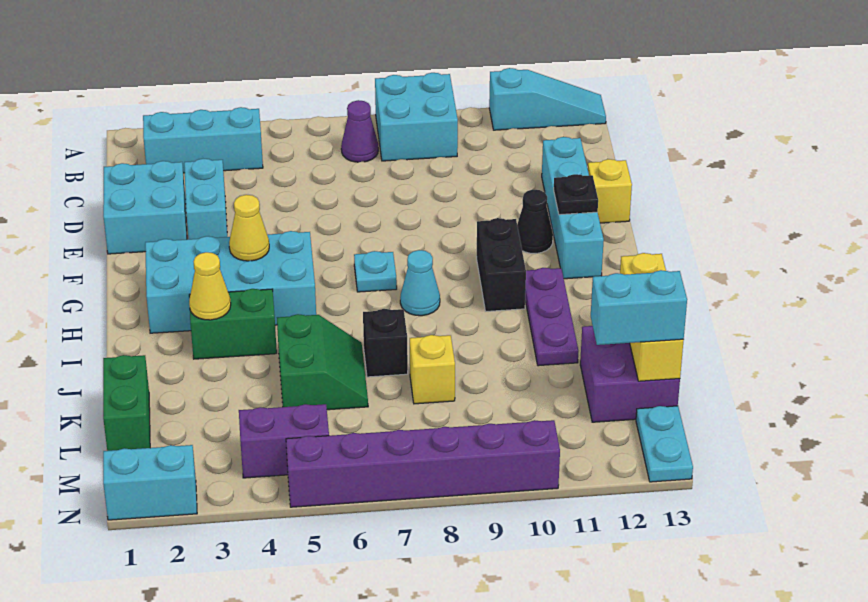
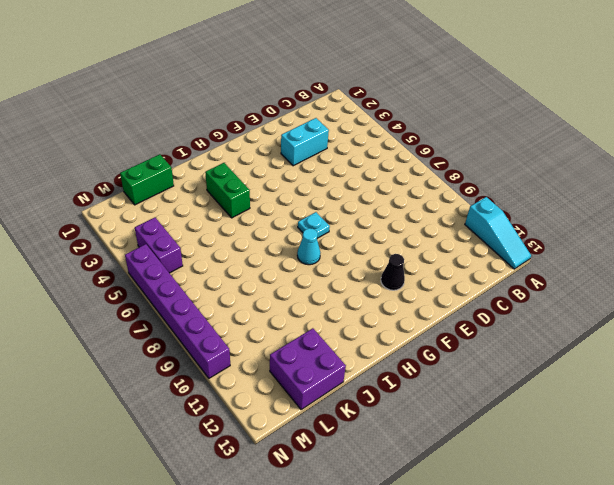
none -> cyan 2x2 brick [375,73,458,161]
none -> cyan 1x3 brick [143,107,263,173]
none -> purple 1x1 cone [341,100,378,162]

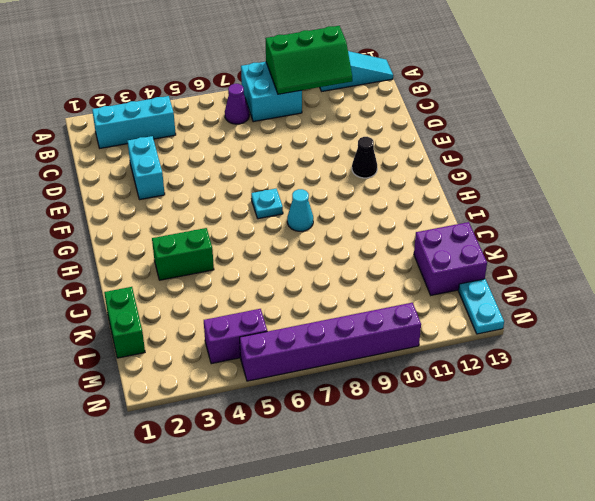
green 2x3 slope [265,26,352,94] -> none
none -> cyan 2x2 brick [103,161,187,254]
none -> cyan 1x4 brick [542,137,604,279]
none -> yellow 1x1 brick [588,159,632,223]

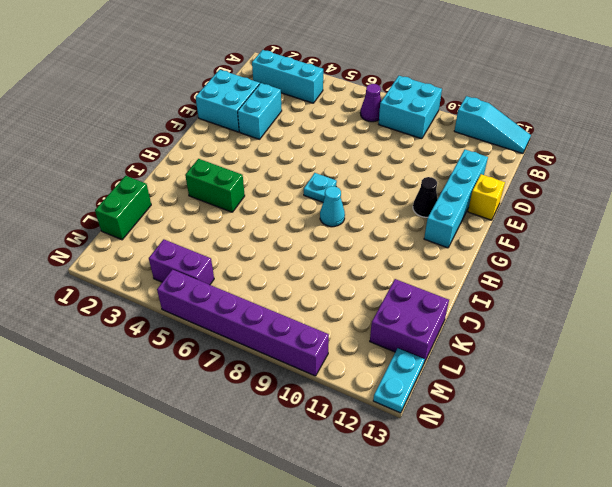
none -> cyan 2x4 brick [145,231,316,333]
none -> black 1x2 brick [477,218,526,311]
none -> purple 1x3 plate [525,268,578,366]

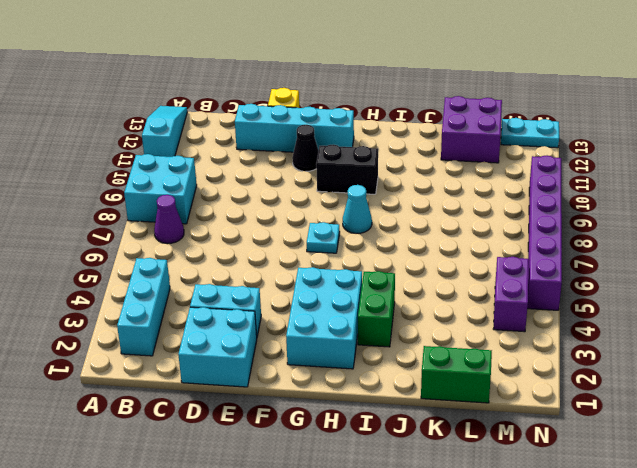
cyan 2x3 brick [286,267,362,369] -> cyan 2x4 brick [145,231,316,333]
none -> purple 1x3 plate [525,268,578,366]
none -> green 2x2 slope [277,314,368,410]
none -> black 1x1 brick [363,309,408,377]

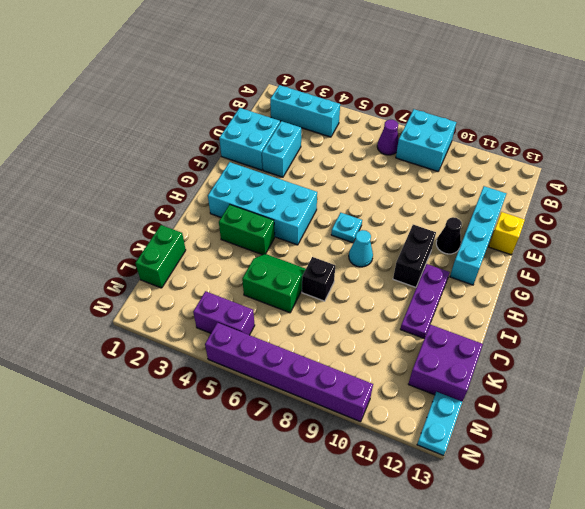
green 2x2 slope [242,254,306,313] -> green 2x2 slope turned to [277,314,368,410]
none -> cyan 1x3 slope [489,68,606,130]
none -> yellow 1x1 brick [410,335,455,404]
none -> cyan 1x2 brick [103,445,197,520]

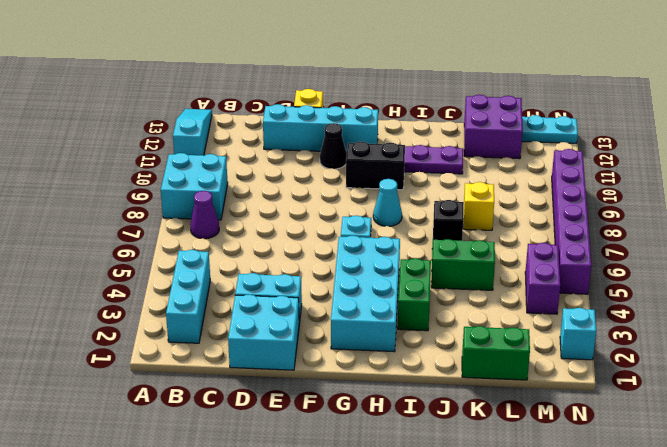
cyan 1x1 brick [560,308,596,360] -> cyan 1x2 brick [103,445,197,520]
none -> black 1x1 plate [554,174,598,215]
none -> yellow 1x1 cone [229,195,269,261]
none -> yellow 1x1 cone [189,252,231,320]

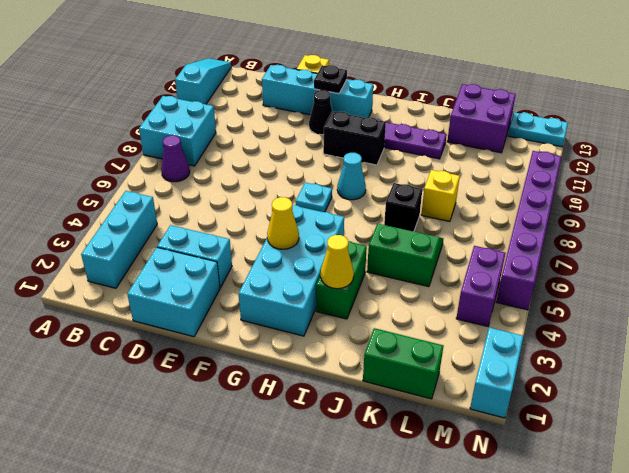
none -> yellow 1x3 brick [620,253,684,381]
none -> cyan 1x2 brick [591,270,687,345]

